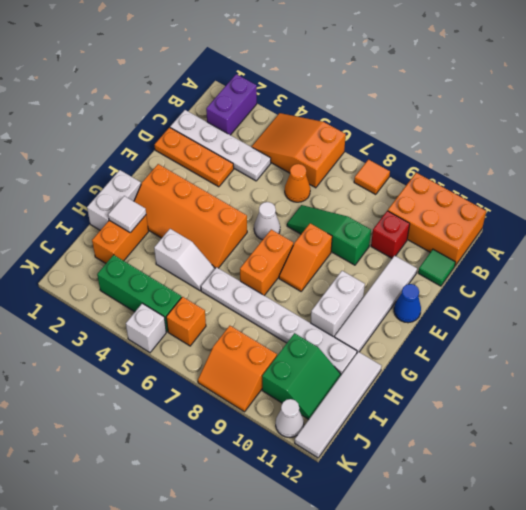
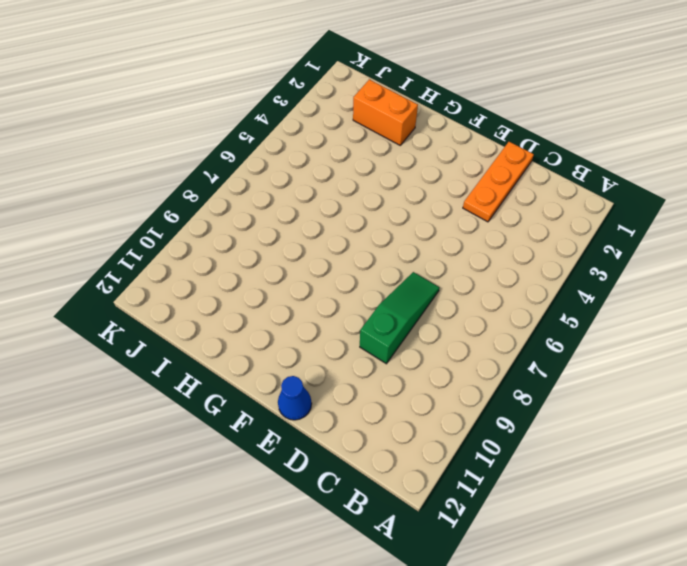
none -> purple 1x2 brick [206,74,257,135]
none -> orange 2x3 slope [251,113,346,188]
none -> orange 1x1 tile [354,160,390,194]

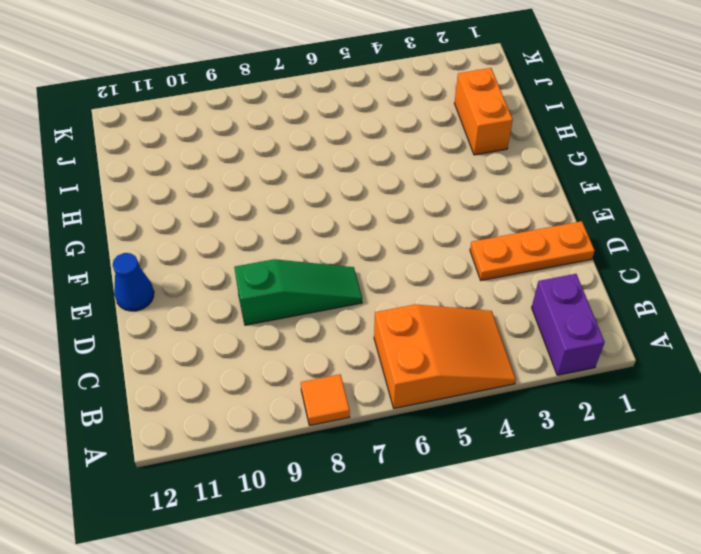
none -> orange 2x3 brick [388,173,486,266]
none -> white 1x4 plate [170,110,271,181]
none -> orange 1x1 cone [285,164,310,202]

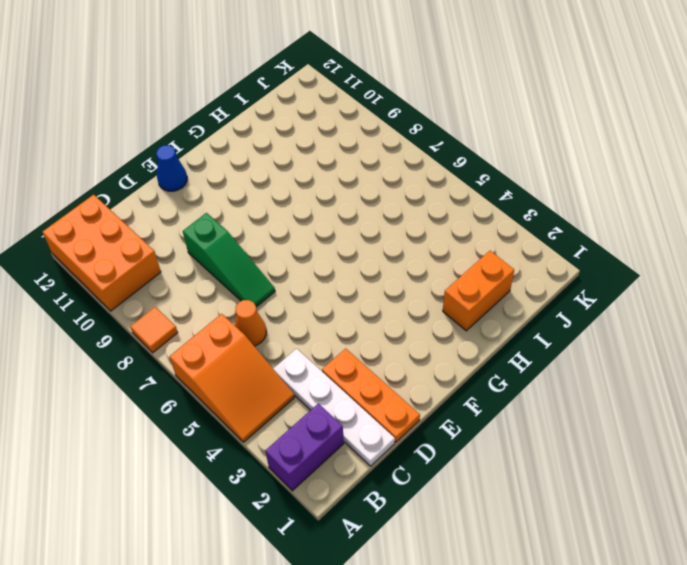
none -> red 1x1 brick [371,211,410,258]
none -> green 1x1 tile [418,249,455,286]
none -> white 1x4 tile [335,256,417,353]

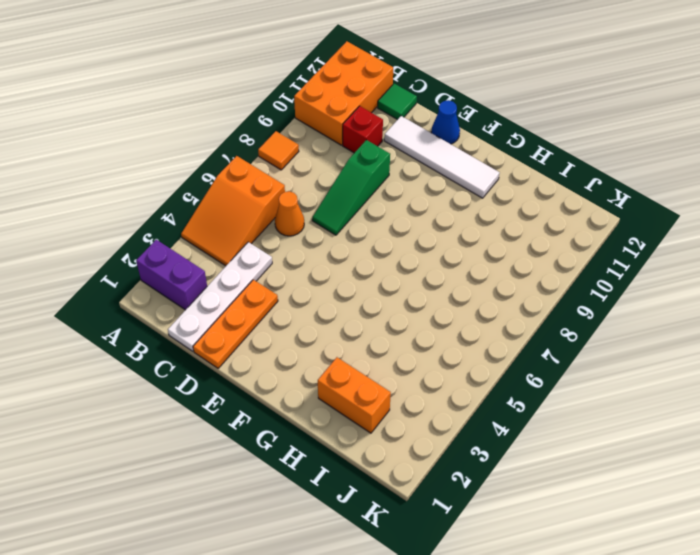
none -> white 1x1 cone [254,202,280,240]
none -> orange 1x2 slope [279,223,332,291]
none -> orange 2x4 slope [134,164,247,268]

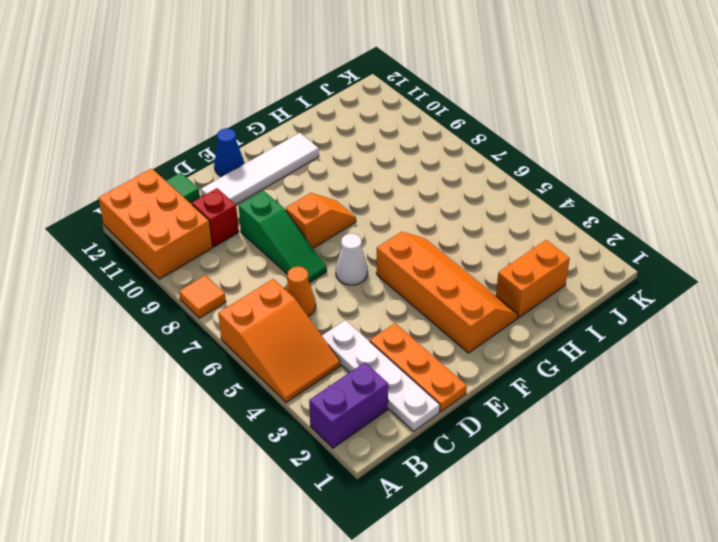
none -> orange 1x2 brick [240,230,293,295]
none -> white 1x2 brick [311,271,365,337]
none -> white 1x2 brick [87,170,141,230]

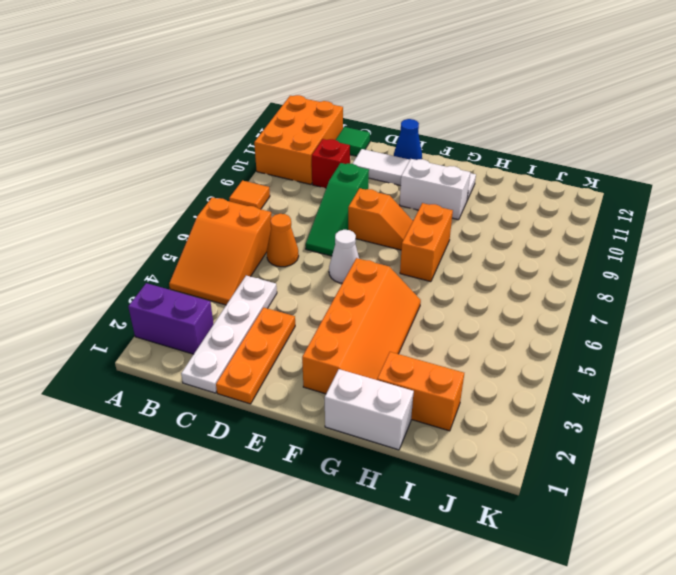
orange 1x2 brick [400,203,453,282] -> orange 1x2 brick turned to [240,230,293,295]
none -> white 1x2 slope [154,229,215,290]
none -> white 1x6 plate [201,267,357,375]
none -> white 1x4 tile [295,352,381,458]

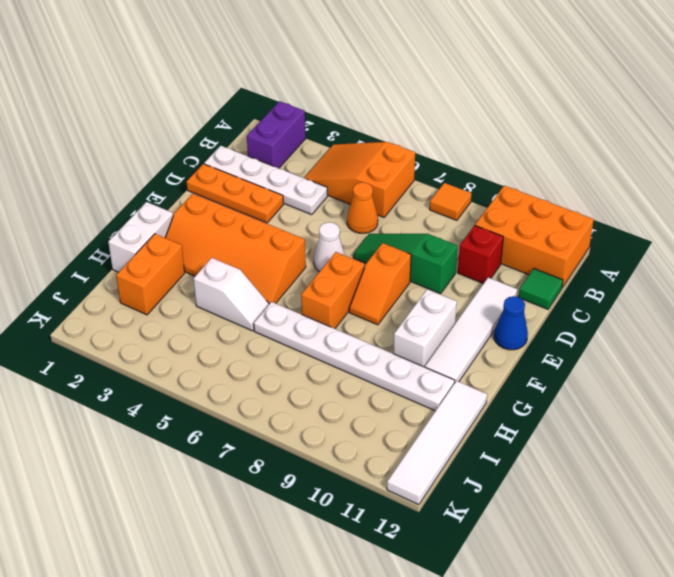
none -> green 2x2 slope [262,333,341,419]
none -> green 1x3 brick [97,255,182,332]
none -> orange 1x1 brick [166,297,206,346]

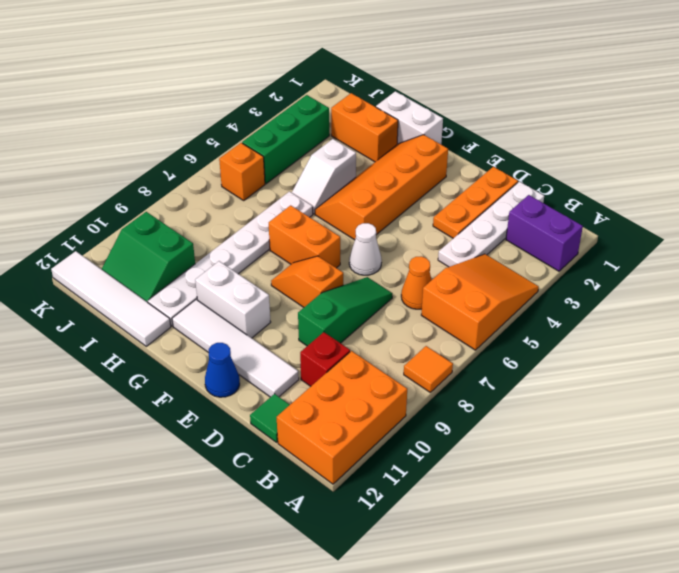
none -> orange 2x2 slope [198,326,277,412]
none -> white 1x1 brick [126,303,166,353]
none -> white 1x1 cone [276,399,304,438]

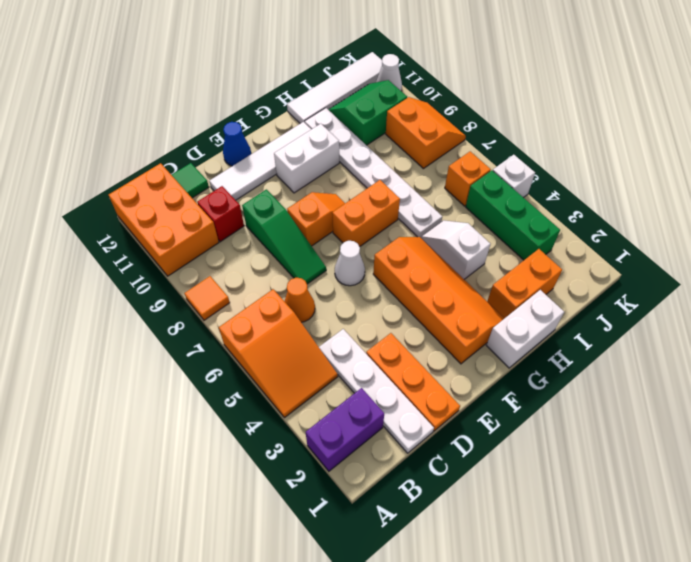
none -> white 1x1 tile [108,196,146,233]

